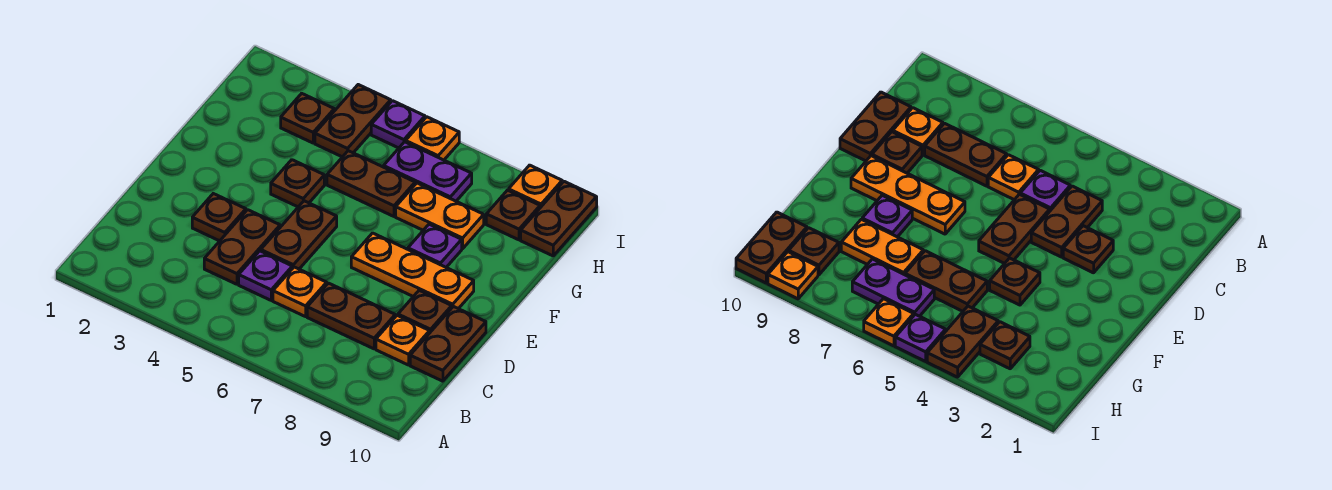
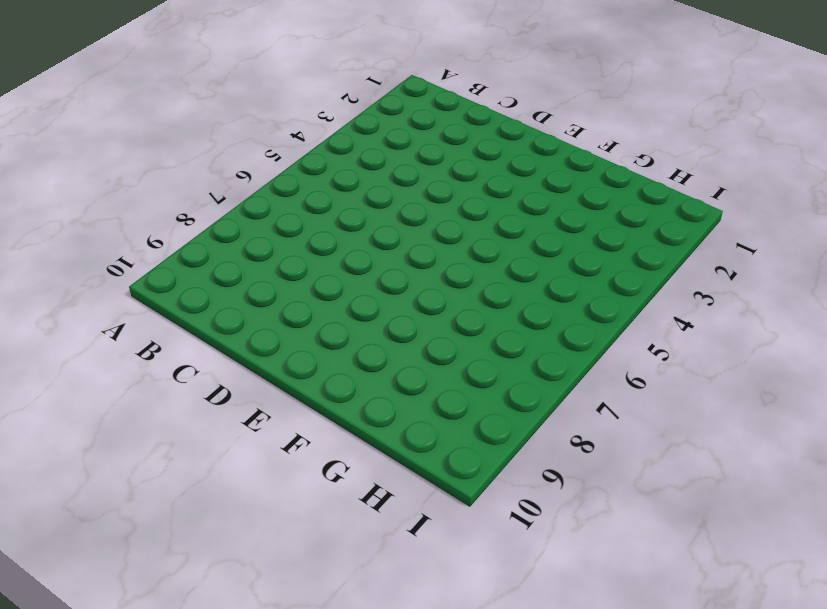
none -> brown 1x2 plate [204,210,280,284]
none -> purple 1x1 plate [239,251,292,300]
none -> orange 1x1 plate [273,267,327,317]

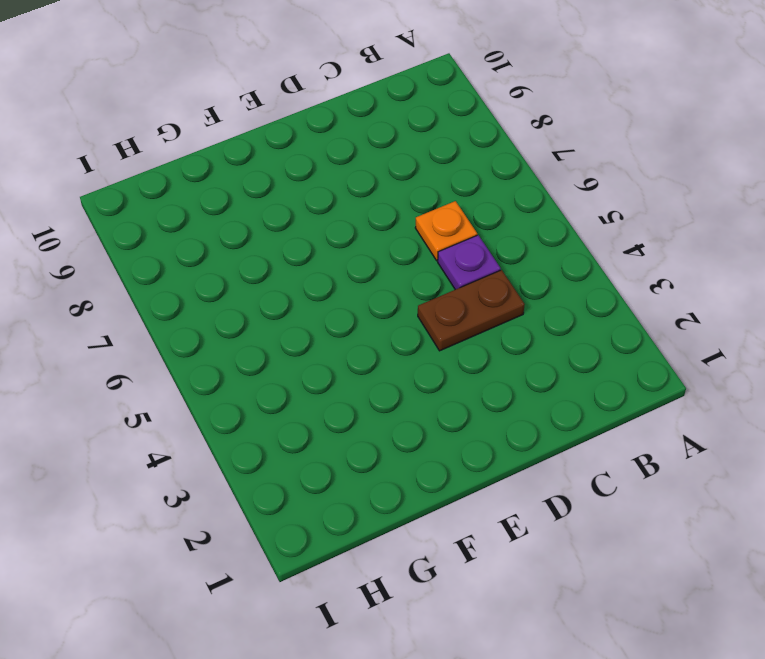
none -> brown 1x2 plate [307,283,395,349]
none -> orange 1x1 plate [376,316,430,365]
none -> brown 1x2 plate [410,307,486,381]

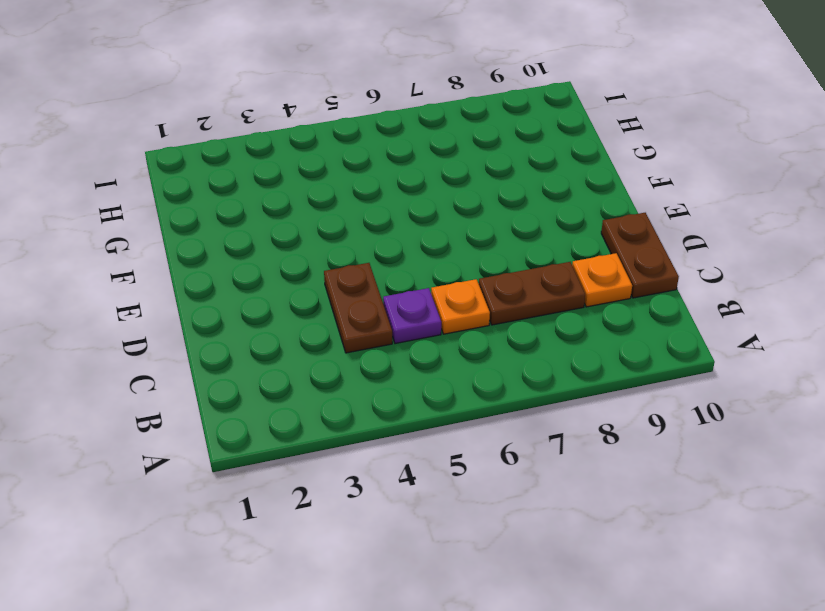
none -> brown 1x1 plate [192,194,246,241]
none -> brown 1x2 plate [261,201,337,269]
none -> brown 1x1 plate [398,290,452,332]

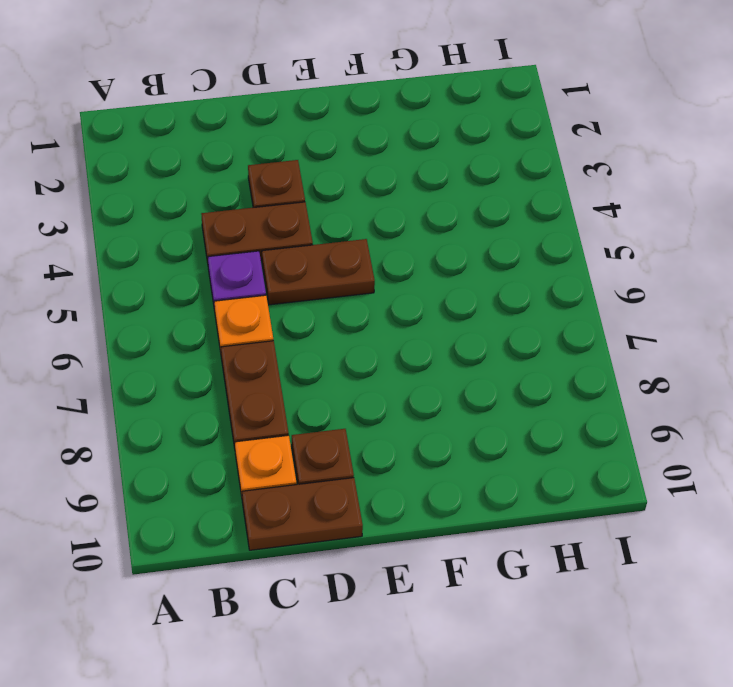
none -> orange 1x3 plate [351,233,474,309]
none -> brown 1x1 plate [271,160,324,207]
none -> purple 1x1 plate [408,224,462,267]

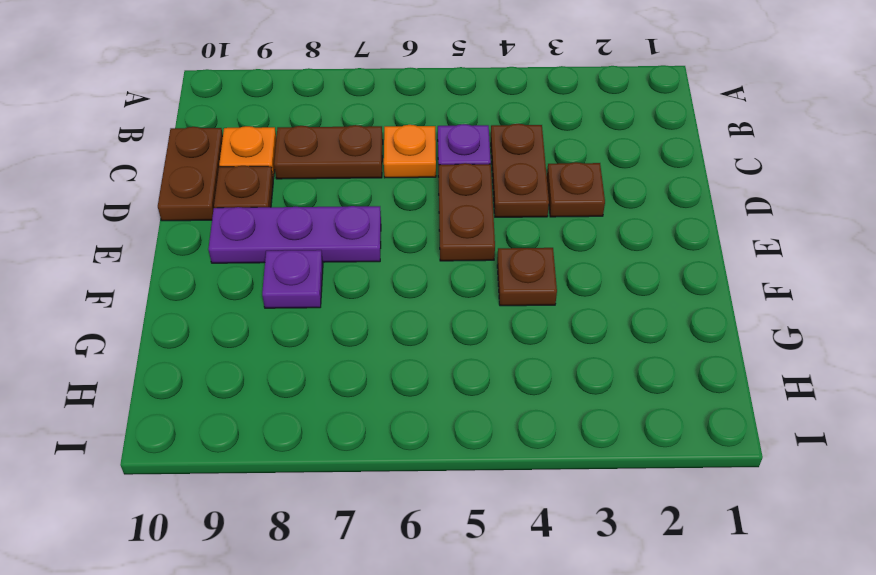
purple 1x3 plate [208,206,381,263] -> orange 1x3 plate [351,233,474,309]
none -> brown 1x2 plate [327,151,415,216]
none -> orange 1x2 plate [396,183,484,249]
none -> brown 1x1 plate [281,94,334,143]

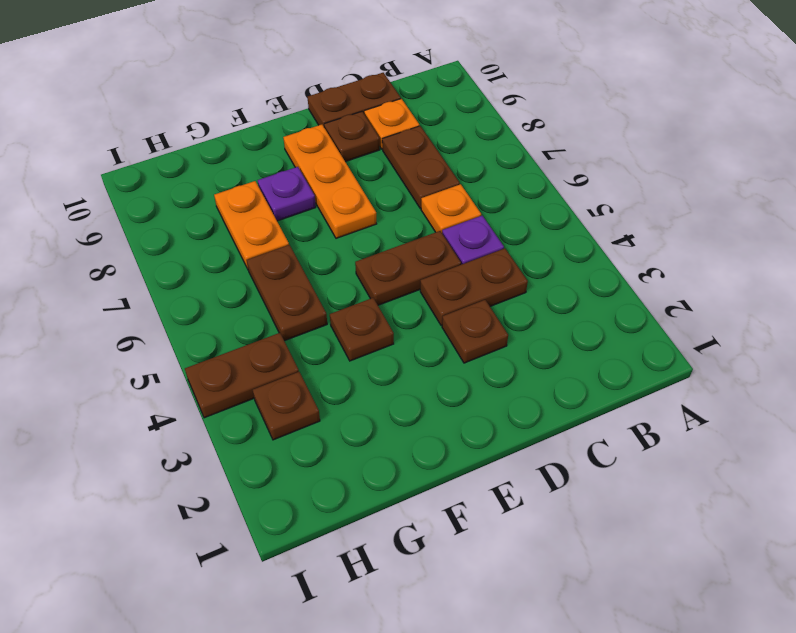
none -> purple 1x2 plate [384,142,472,201]
none -> brown 1x1 plate [486,190,540,240]
none -> brown 1x2 plate [521,181,597,256]

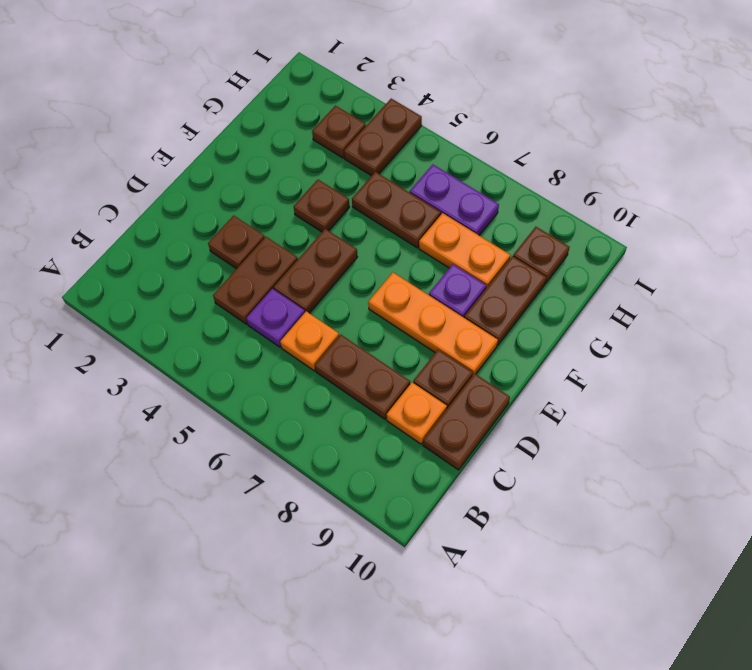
brown 1x2 plate [464,256,546,345] -> brown 1x2 plate moved to [521,181,597,256]
none -> purple 1x1 plate [371,101,425,148]
none -> orange 1x1 plate [406,117,459,160]
none -> orange 1x1 plate [509,165,562,208]

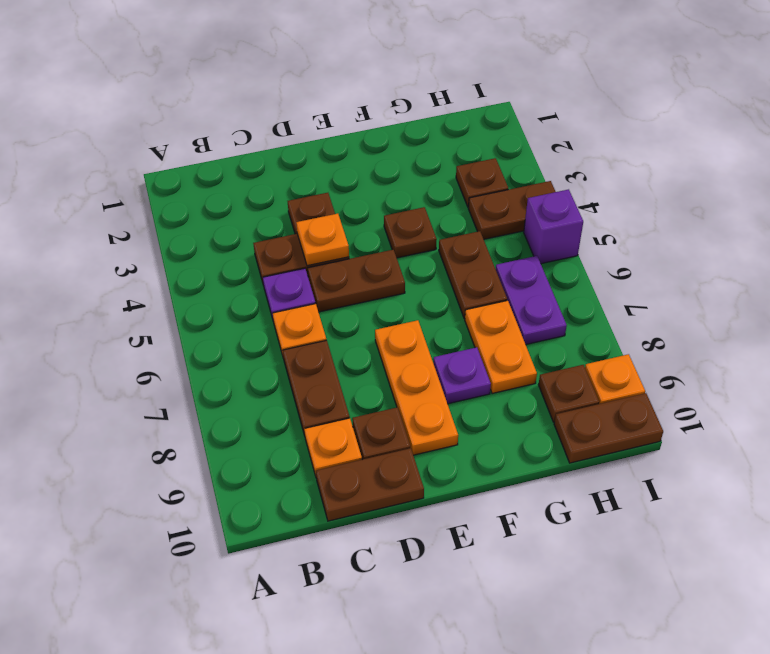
orange 1x1 plate [296,214,349,266] -> orange 1x1 plate moved to [406,117,459,160]
purple 1x1 brick [524,189,583,264] -> purple 1x1 plate [371,101,425,148]

